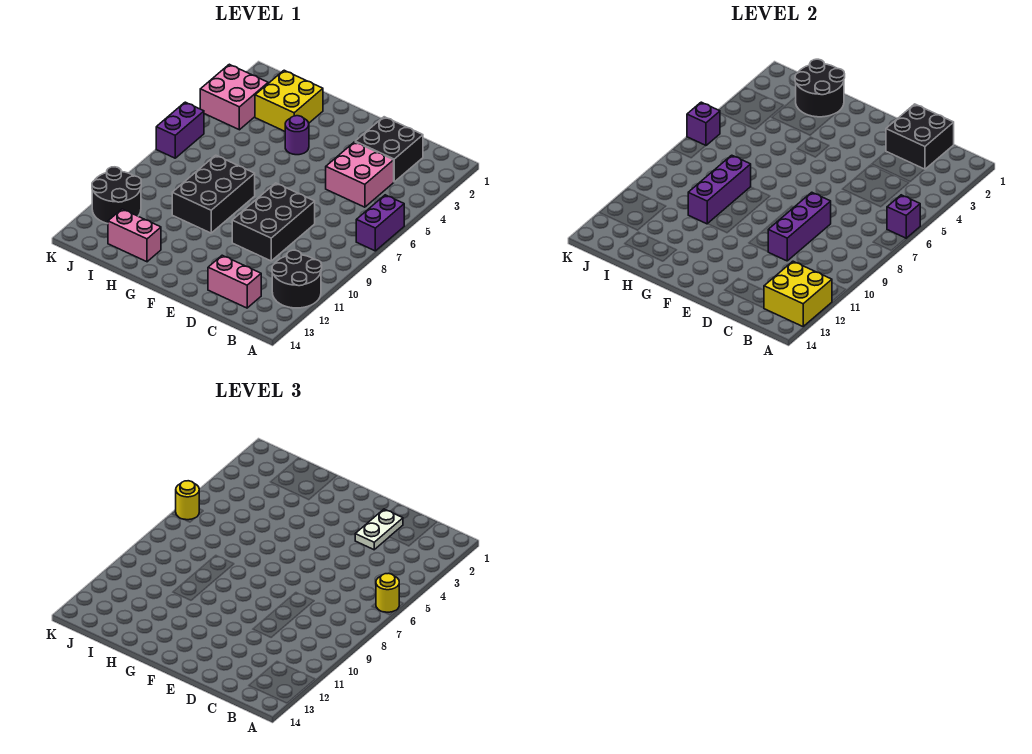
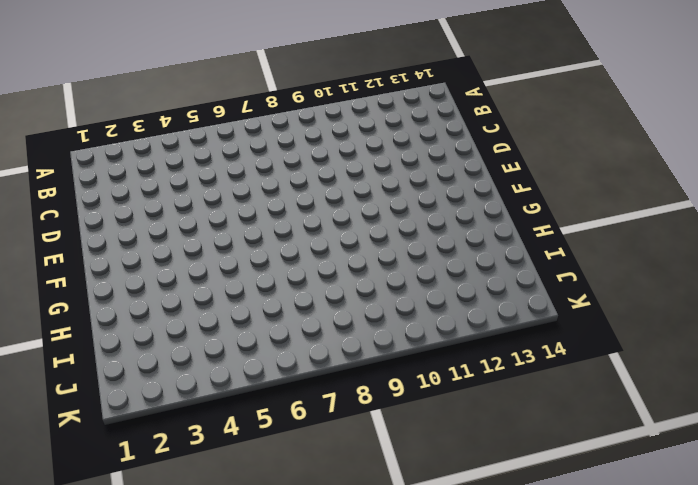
none -> purple 1x2 brick [356,195,404,251]
none -> black 2x2 round brick [272,250,322,308]
none -> black 2x2 brick [355,117,423,182]

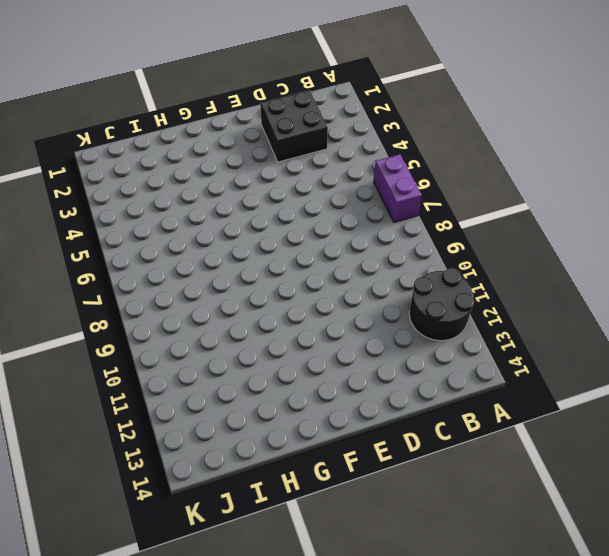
none -> pink 2x2 brick [326,142,394,207]
none -> pink 1x2 brick [208,255,261,308]
none -> black 2x3 brick [232,183,315,261]

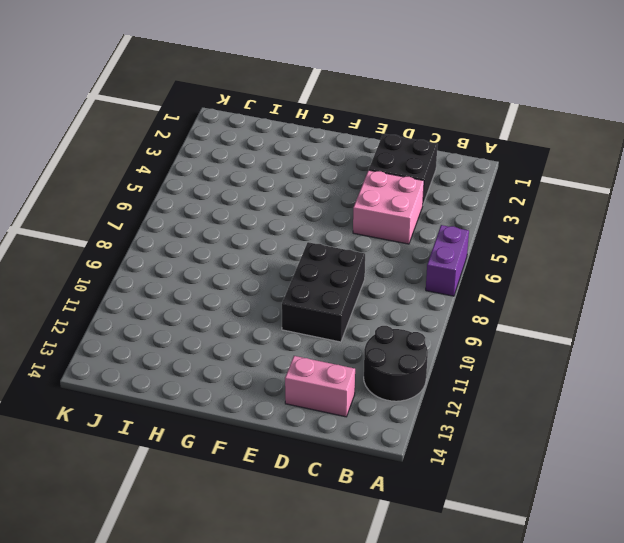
none -> purple 1x1 round brick [285,116,309,155]
none -> black 2x3 brick [172,155,255,233]
none -> yellow 2x2 brick [255,70,323,131]

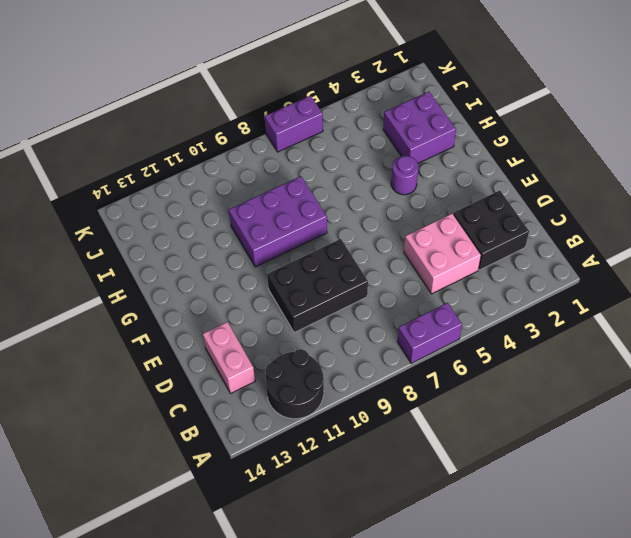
purple 2x3 brick [229,176,327,267] -> black 2x3 brick [172,155,255,233]
purple 2x2 brick [383,92,456,163] -> yellow 2x2 brick [255,70,323,131]
none -> pink 1x2 brick [108,209,161,262]
none -> pink 2x2 brick [200,64,268,130]
none -> black 2x2 round brick [92,167,141,224]

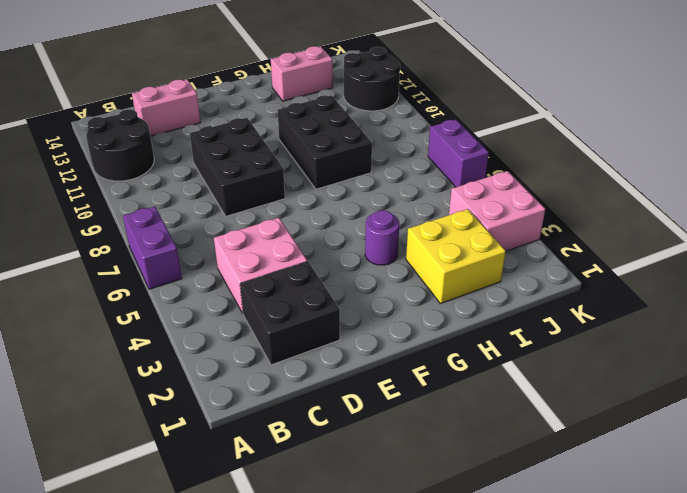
none -> purple 1x1 brick [887,195,920,238]
none -> yellow 2x2 brick [764,261,832,326]
none -> black 2x2 brick [886,104,954,169]

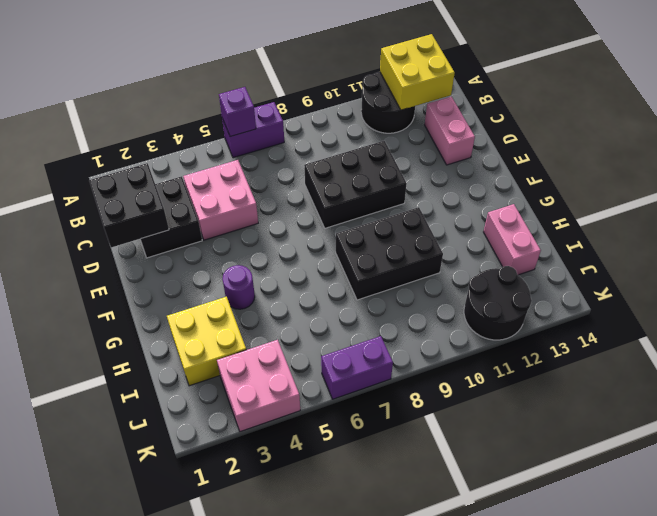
none -> purple 1x3 brick [768,192,831,261]
none -> black 2x2 round brick [795,59,845,117]
none -> purple 1x3 brick [688,155,751,224]

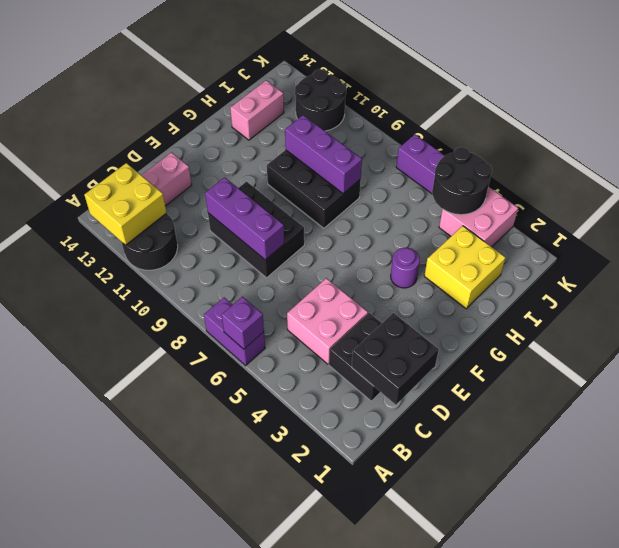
black 2x2 round brick [432,147,492,215] -> black 2x2 round brick moved to [795,59,845,117]
none -> purple 1x1 brick [687,102,720,146]
none -> yellow 1x1 round brick [376,573,399,612]
none -> white 1x2 plate [355,509,403,550]

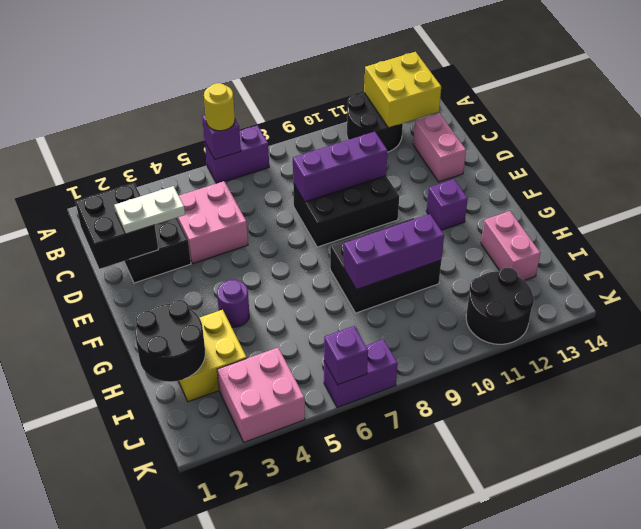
purple 1x1 brick [426,179,468,230] -> none
none -> yellow 1x1 round brick [176,481,199,520]

